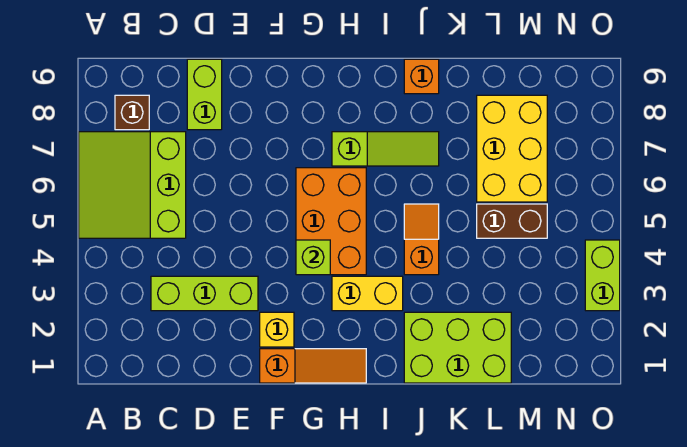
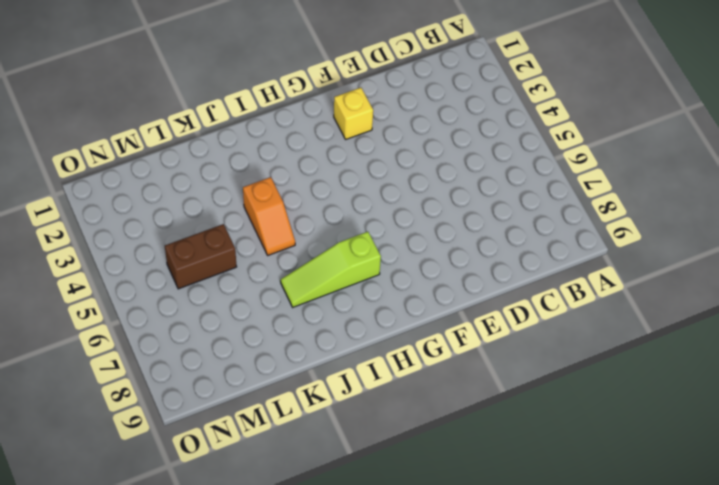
none -> lime 3x3 slope [79,132,186,238]
none -> brown 1x1 brick [115,95,149,130]
none -> lime 1x3 brick [151,276,258,311]

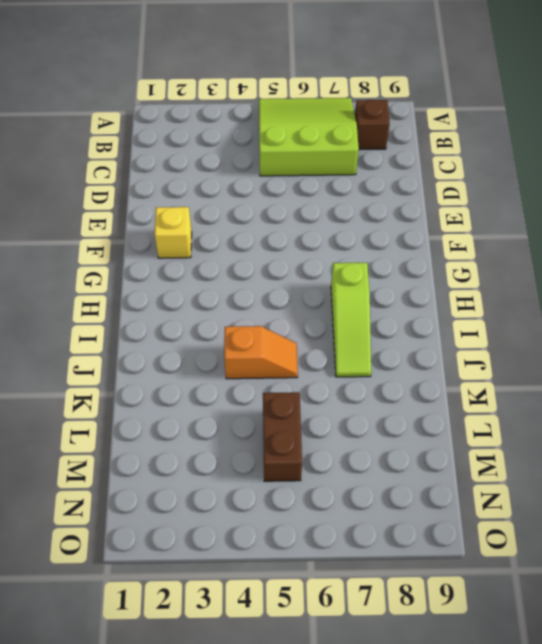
none -> lime 1x3 brick [151,276,258,311]
none -> lime 1x2 brick [187,59,222,130]
none -> orange 1x3 slope [260,349,366,383]

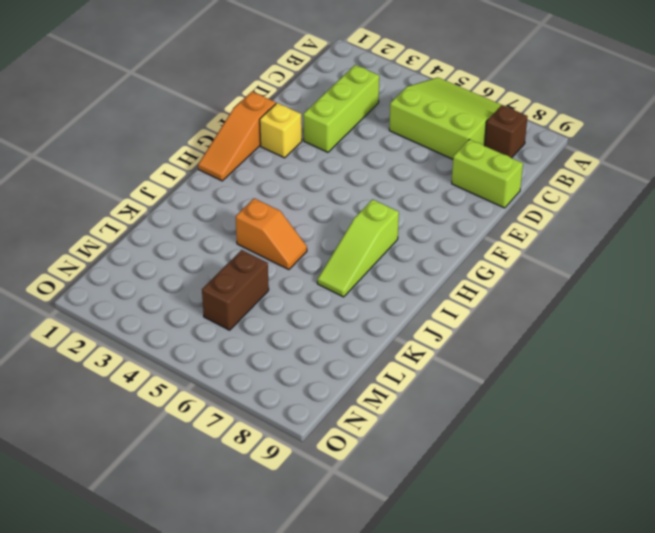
none -> orange 2x3 brick [296,168,366,275]
none -> yellow 1x2 brick [332,276,403,311]
none -> lime 2x3 brick [404,312,511,383]

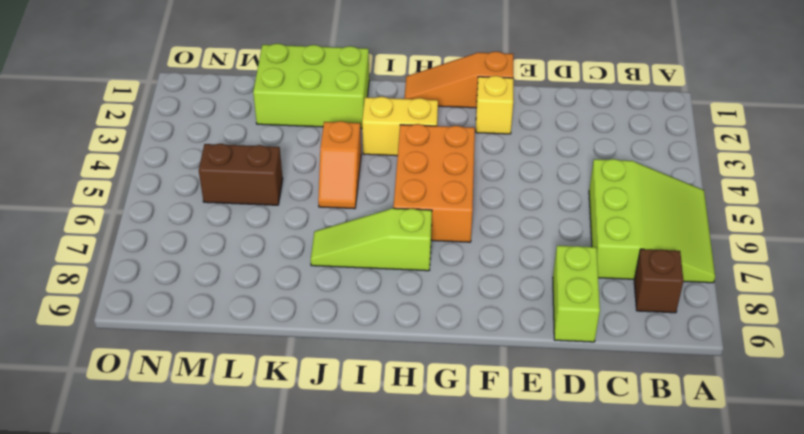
none -> lime 1x3 brick [151,276,258,311]
none -> orange 1x1 brick [404,59,439,94]
none -> yellow 2x3 brick [477,95,547,202]

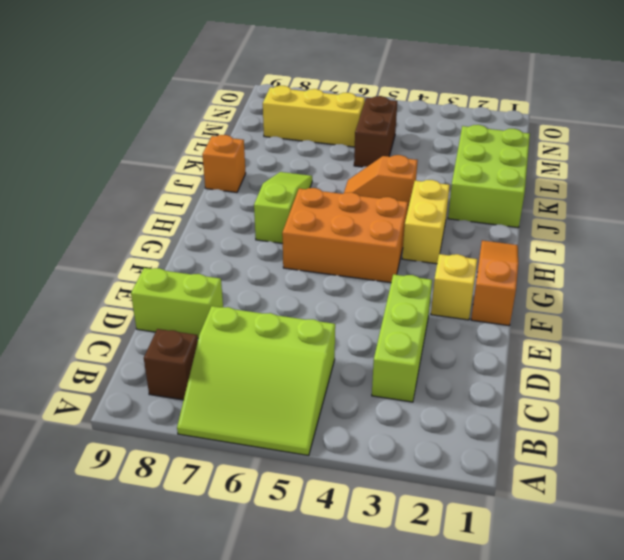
yellow 1x3 brick [263,86,365,147] -> yellow 2x3 brick [477,95,547,202]
none -> lime 1x2 brick [585,240,620,311]
none -> lime 1x1 brick [296,240,330,275]

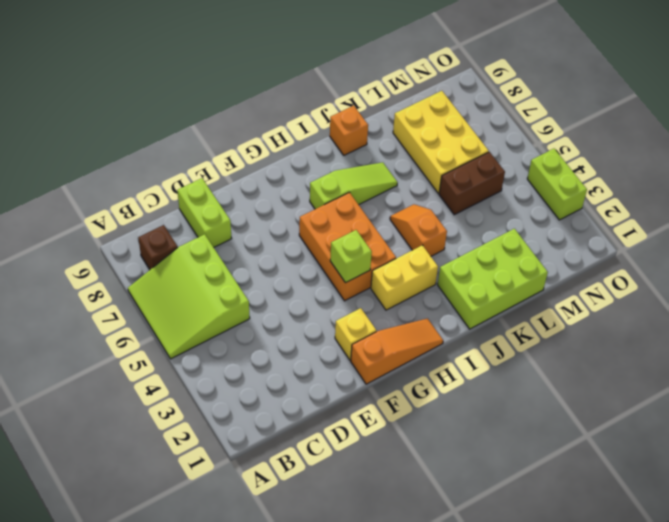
none -> lime 1x3 brick [151,276,258,311]

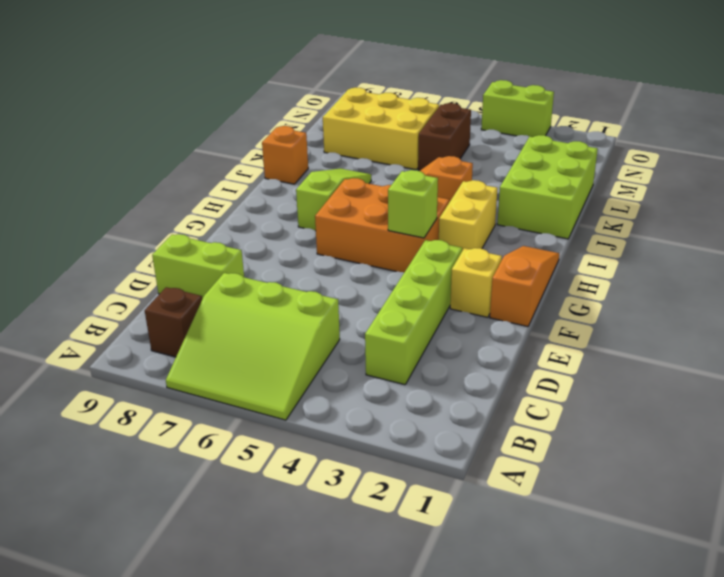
lime 1x4 brick [365,240,462,385] -> lime 1x3 brick [151,276,258,311]

